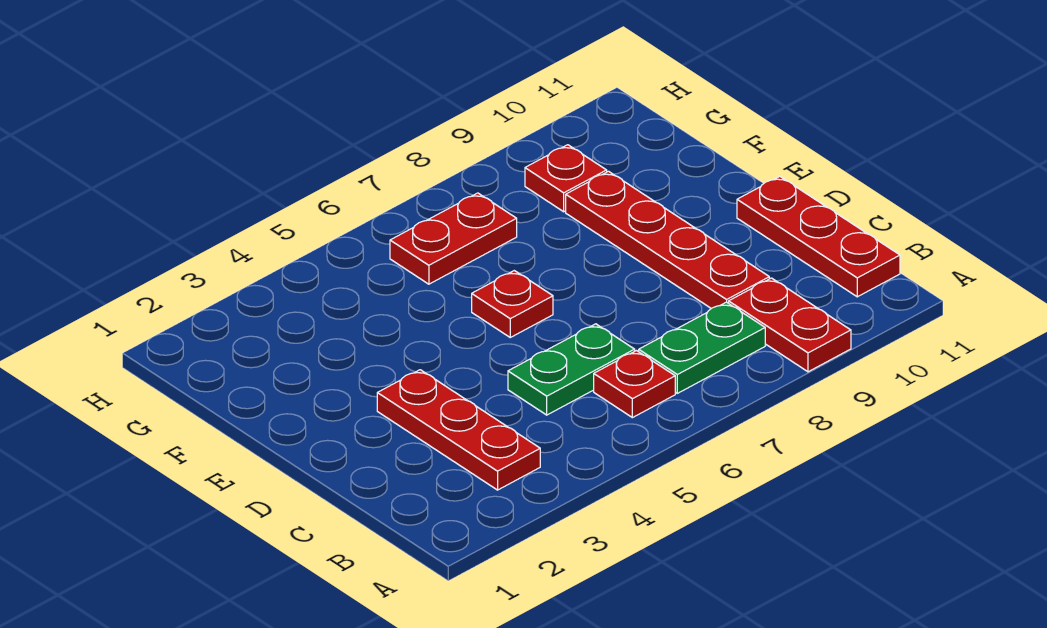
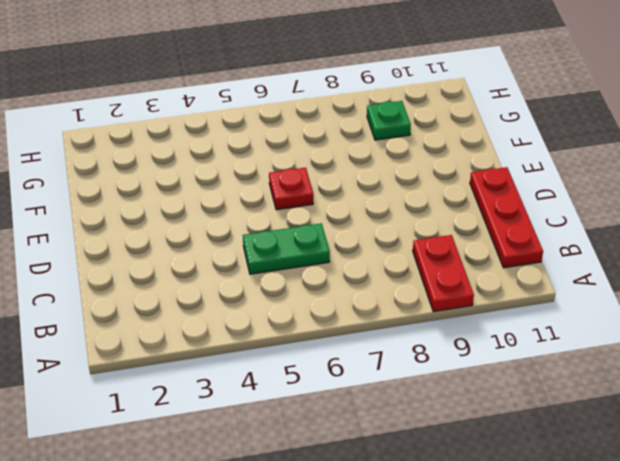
green 1x1 plate [367,101,411,140] -> red 1x1 plate [525,145,607,212]
none -> red 1x3 plate [377,370,540,490]
none -> red 1x1 plate [594,351,675,418]

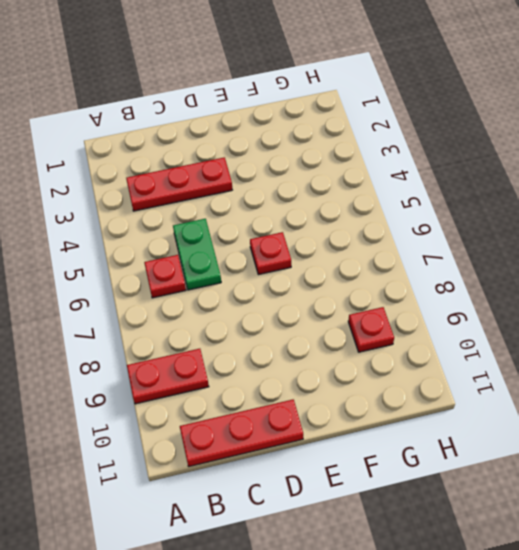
none -> green 1x2 plate [639,302,765,393]
none -> red 1x4 plate [566,171,769,308]

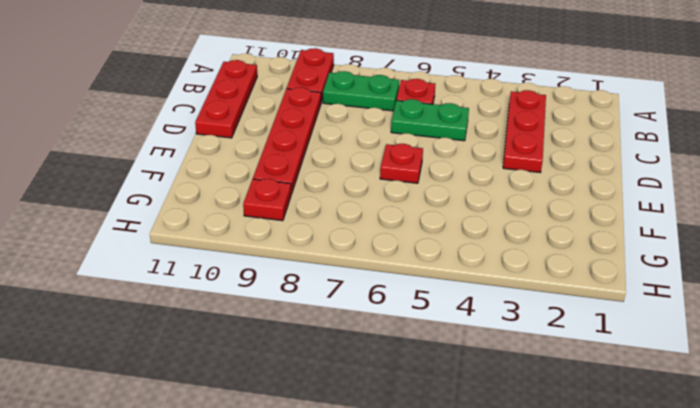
none -> red 1x2 plate [390,193,517,284]

